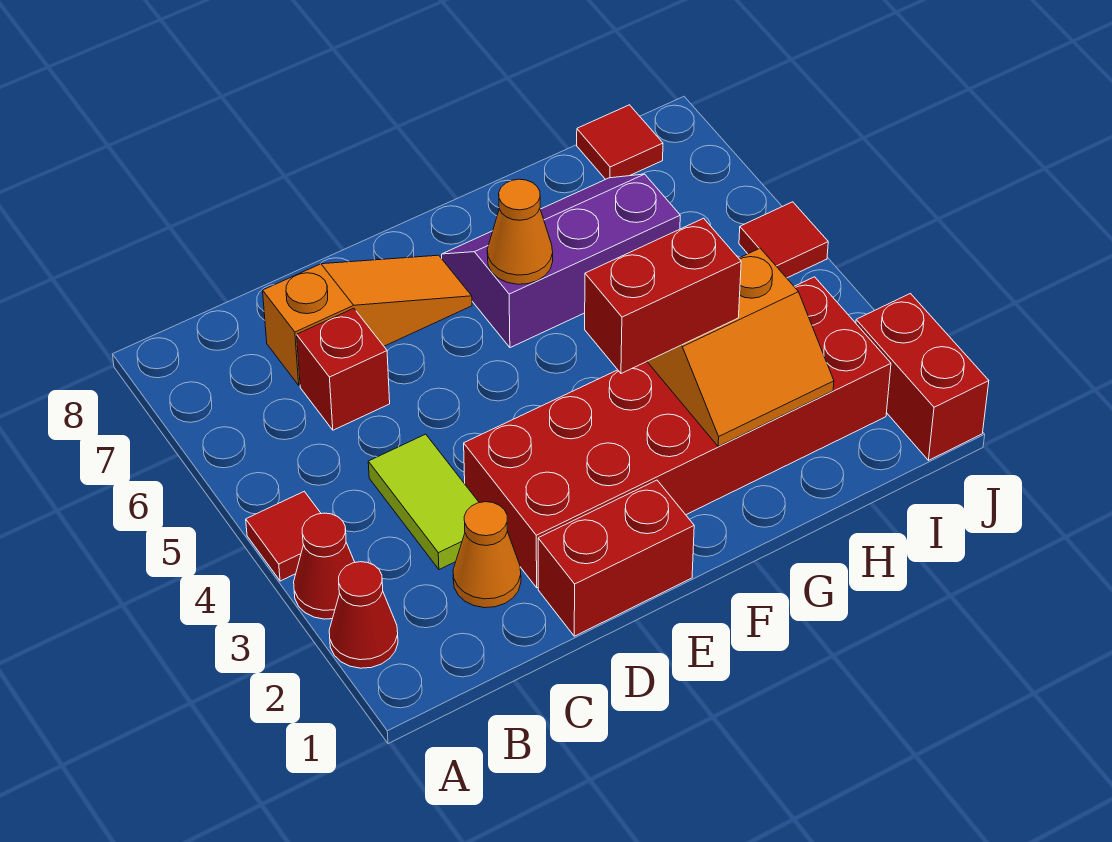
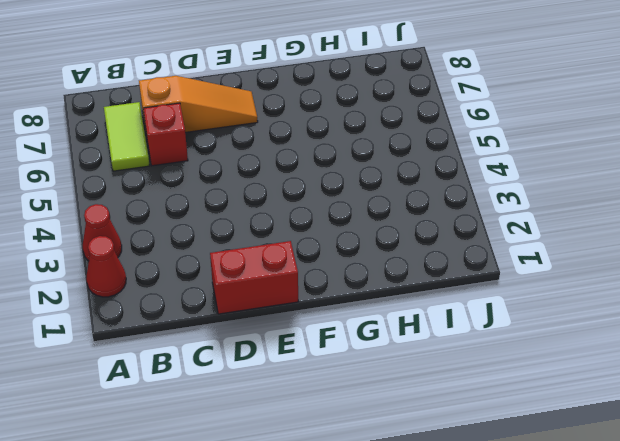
lime 1x2 tile [104,102,150,171] -> lime 1x2 tile moved to [368,434,479,570]
none -> red 1x1 tile [246,492,321,581]
none -> orange 1x1 cone [453,502,521,608]
none -> red 2x6 brick [464,277,891,588]

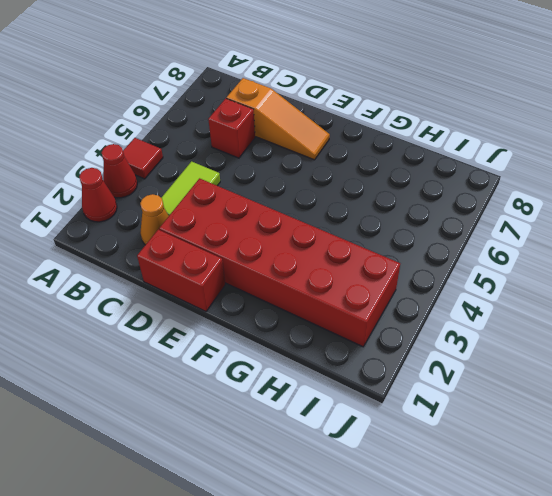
none -> purple 2x3 slope [442,174,680,348]
none -> red 1x1 tile [577,105,663,179]
none -> red 1x2 brick [856,294,989,460]

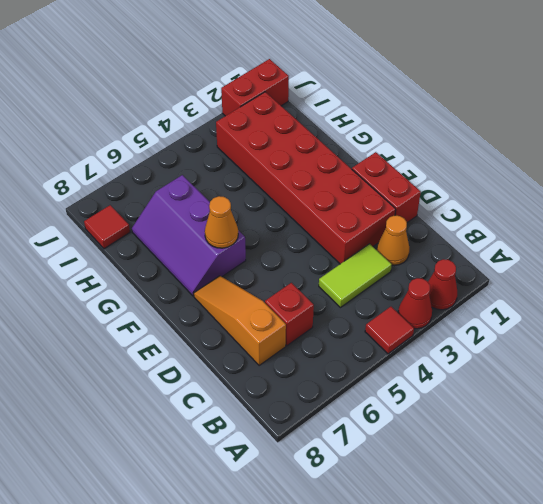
none -> red 1x1 tile [739,202,828,278]
none -> orange 2x2 slope [647,248,834,446]
none -> red 1x2 brick [585,218,741,373]

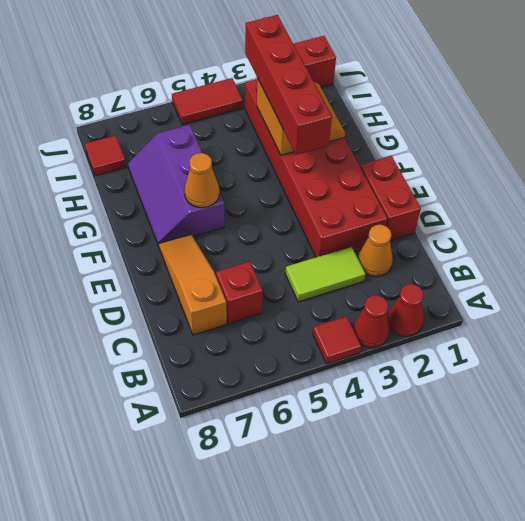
red 1x4 brick [245,15,332,155] -> red 1x2 brick [585,218,741,373]
red 1x2 tile [172,78,243,125] -> red 1x1 tile [739,202,828,278]

